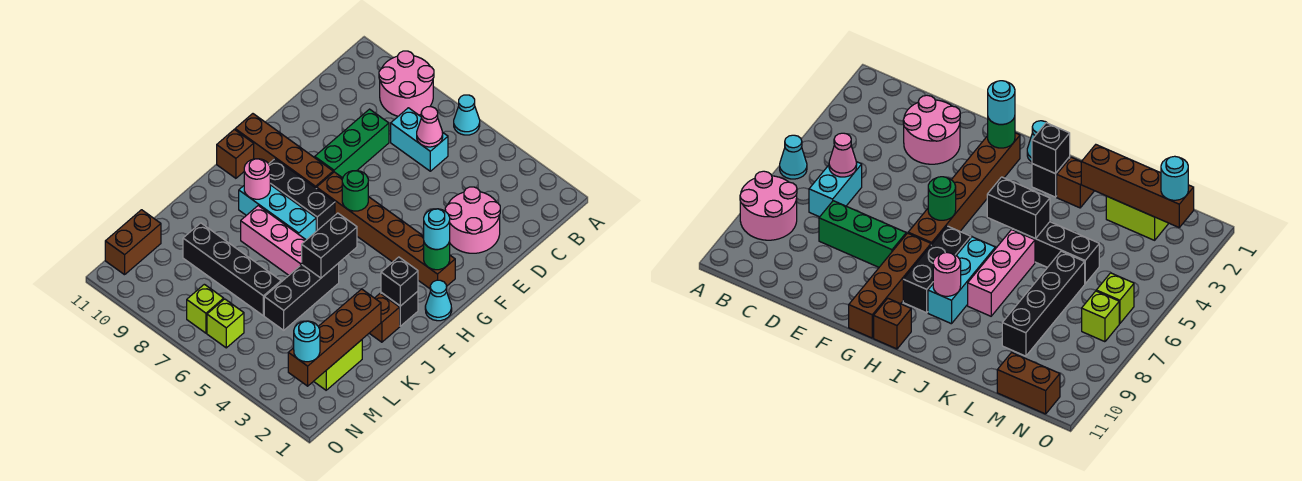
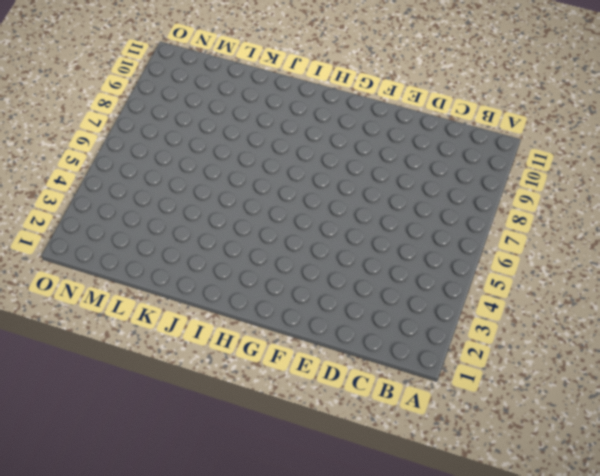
none -> cyan 1x1 cone [454,95,480,135]
none -> pink 2x2 round brick [379,51,434,116]
none -> cyan 1x2 brick [391,108,448,171]

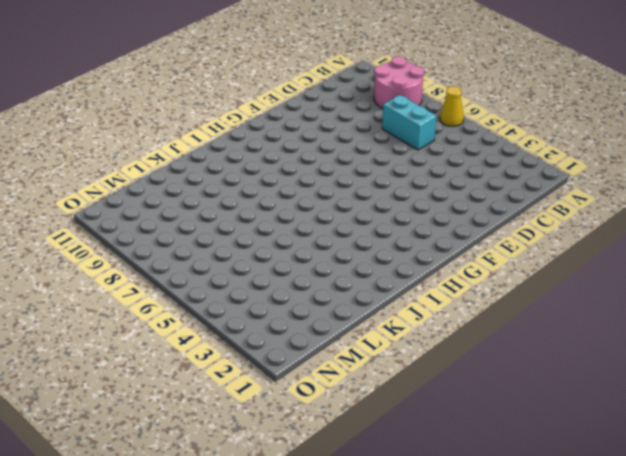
yellow 1x1 cone [440,86,464,126] -> cyan 1x1 cone [454,95,480,135]
none -> pink 2x2 round brick [445,187,500,253]
none -> green 1x3 brick [315,109,389,178]
none -> brown 1x6 brick [317,172,455,289]

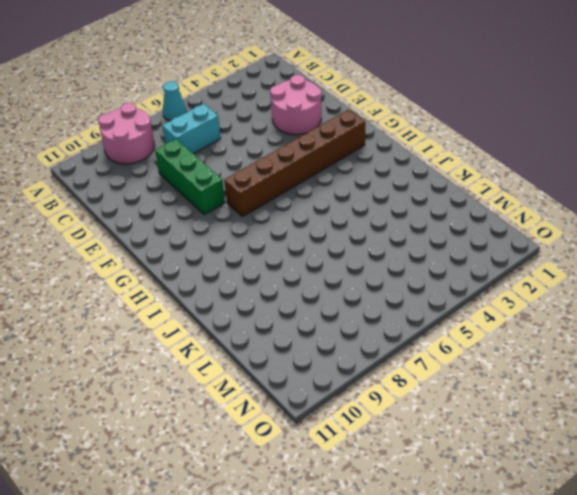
none -> brown 1x4 brick [235,114,333,188]
none -> cyan 1x1 cone [425,280,452,321]
none -> black 1x3 brick [269,159,335,231]

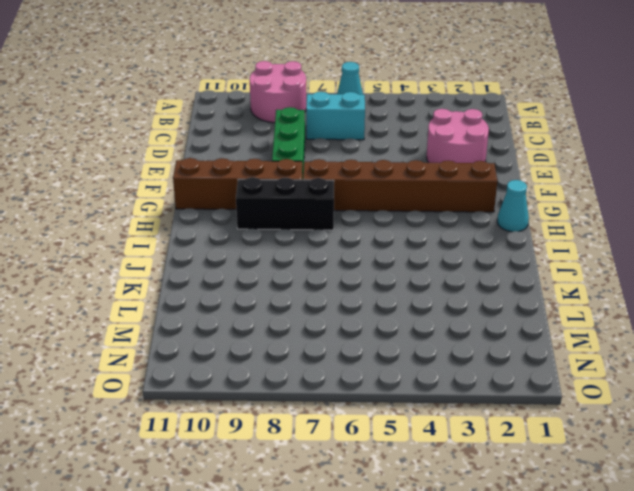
none -> brown 1x1 brick [217,129,254,178]
none -> black 1x1 brick [381,291,418,326]
none -> cyan 1x3 brick [239,185,316,240]

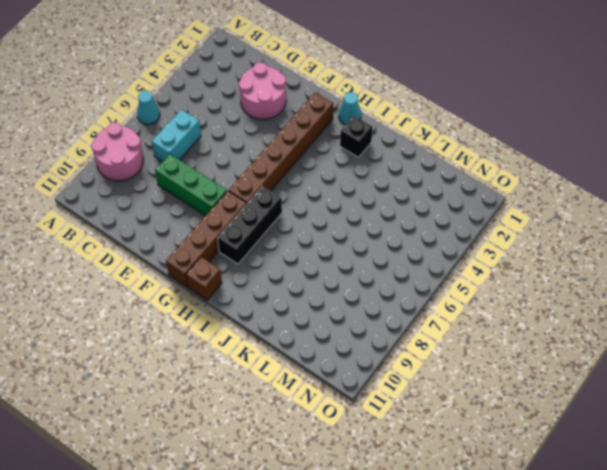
none -> cyan 1x3 brick [239,185,316,240]
none -> brown 1x1 brick [369,293,400,342]
none -> black 1x3 brick [264,263,339,330]

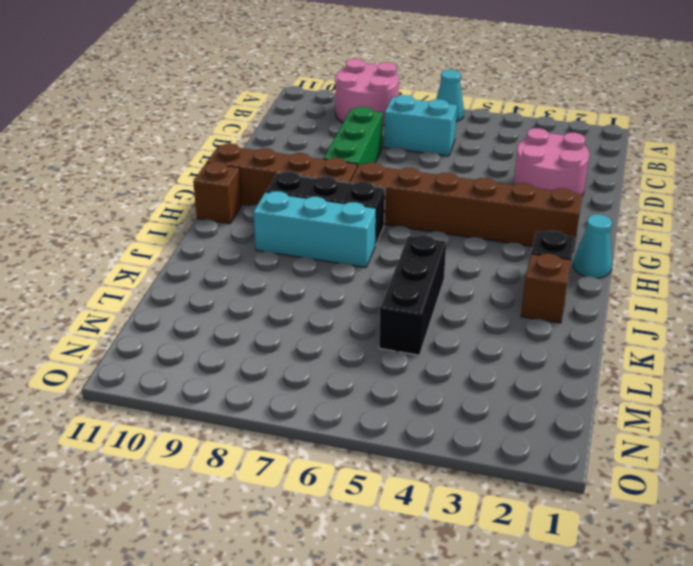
none -> pink 1x3 brick [241,206,306,275]
none -> lime 1x2 brick [314,340,362,390]
none -> black 1x4 brick [183,223,281,316]

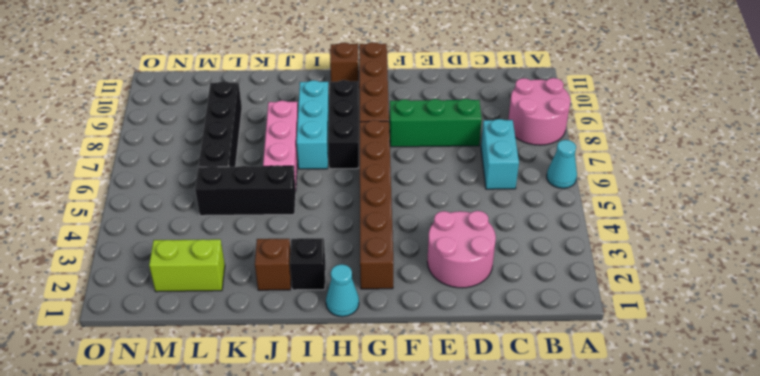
none -> brown 1x2 brick [105,210,161,275]
none -> lime 1x1 brick [207,299,244,348]
none -> lime 1x1 brick [187,284,224,333]

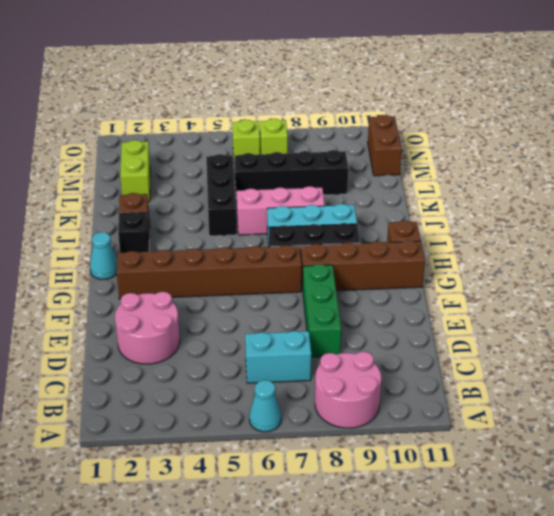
none -> pink 1x1 cone [417,107,443,147]
none -> green 1x1 round brick [424,241,450,270]
none -> green 1x1 round brick [342,171,368,211]

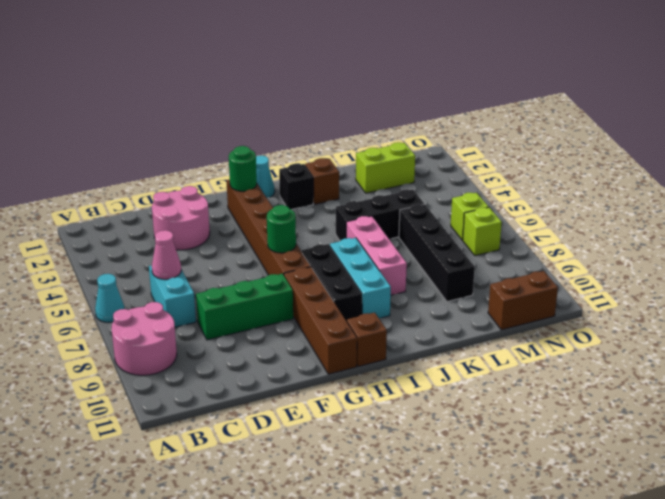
none -> black 1x1 brick [381,257,418,306]
none -> black 1x2 brick [302,213,357,278]
none -> pink 1x1 round brick [244,159,270,199]

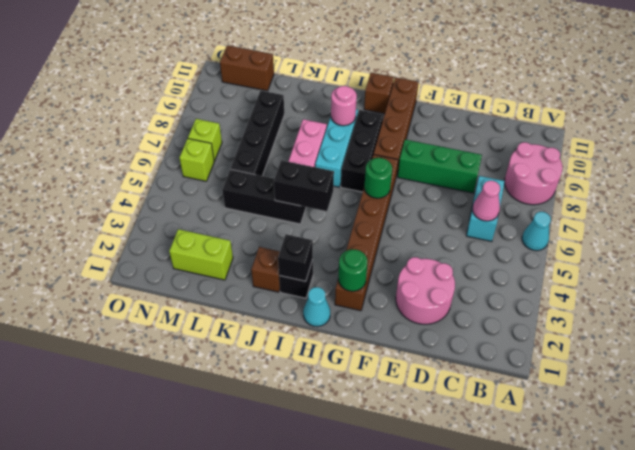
none -> brown 1x4 brick [288,289,381,386]
none -> cyan 1x1 round brick [424,209,450,249]
none -> cyan 1x1 round brick [294,321,320,362]

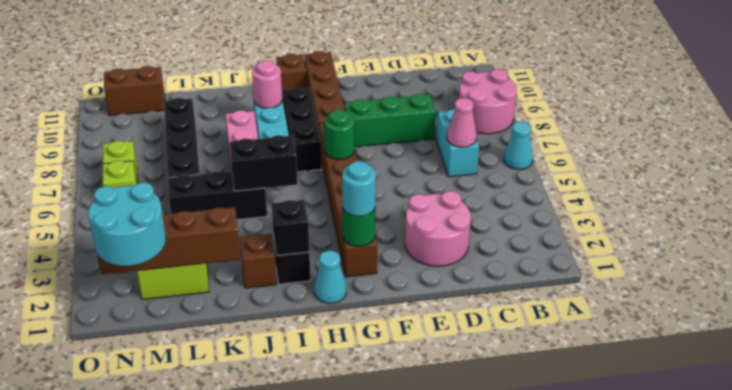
cyan 2x2 round brick [88,183,166,266] -> cyan 1x1 round brick [294,321,320,362]

